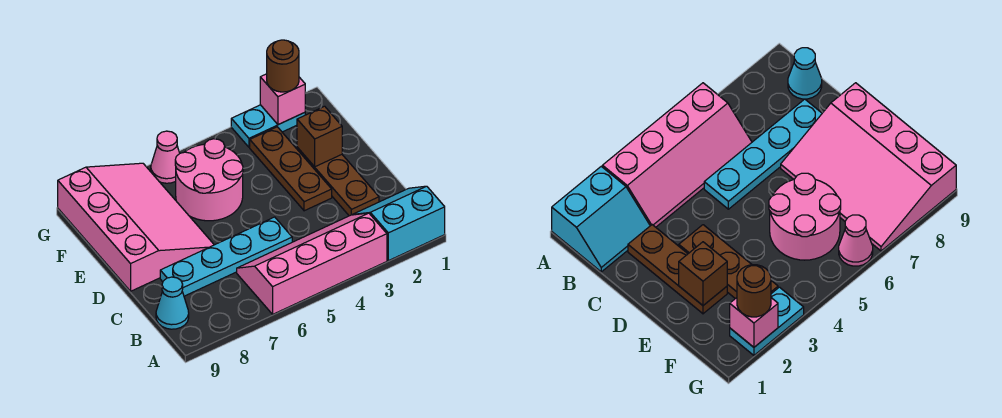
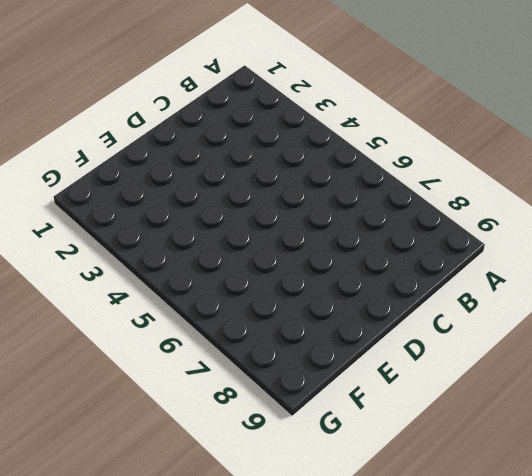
none -> cyan 2x2 slope [353,186,445,261]
none -> pink 2x4 slope [237,213,387,314]
none -> cyan 1x1 cone [156,277,189,329]

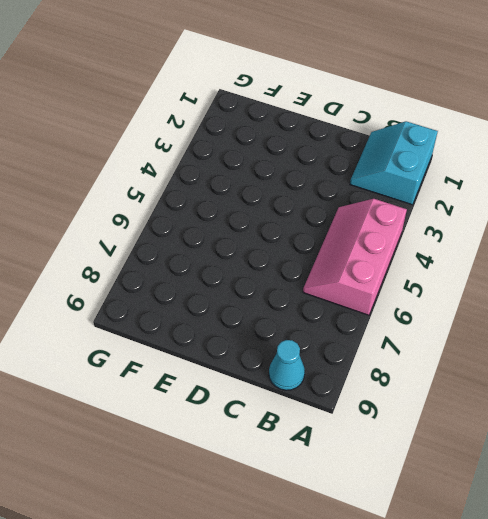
pink 2x3 slope [303,199,407,315] -> pink 2x4 slope [237,213,387,314]
none -> brown 1x3 plate [297,147,379,216]
none -> cyan 1x4 plate [160,217,292,296]
none -> brown 1x3 plate [250,127,332,211]

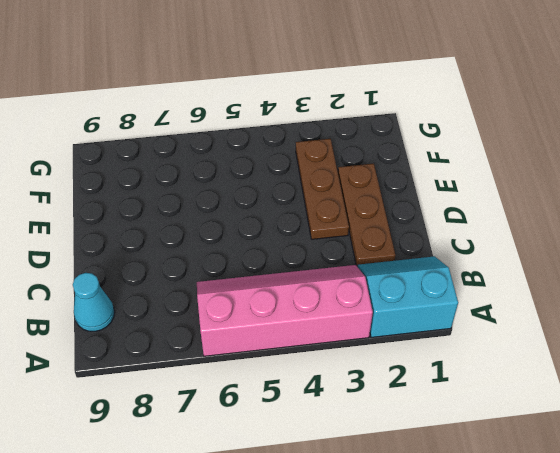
none -> cyan 1x4 plate [160,217,292,296]
none -> pink 3x4 slope [58,163,214,291]
none -> pink 2x2 round brick [175,139,243,221]

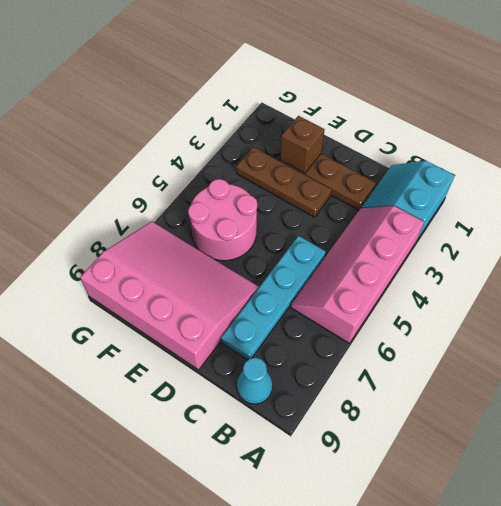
none -> cyan 1x2 plate [231,105,305,147]
none -> pink 1x1 cone [151,131,180,183]
none -> pink 1x1 brick [260,74,305,125]

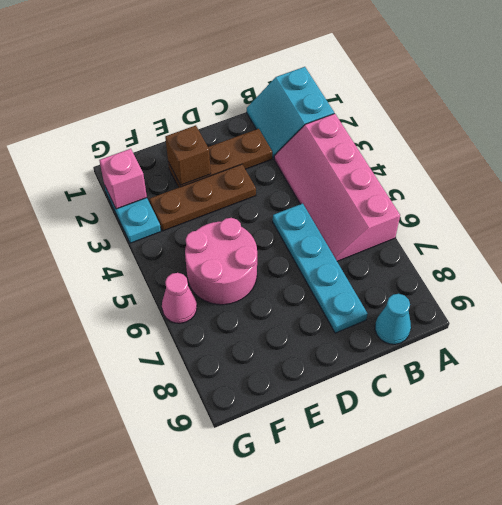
none -> pink 3x4 slope [58,163,214,291]
none -> brown 1x1 round brick [267,40,299,92]

